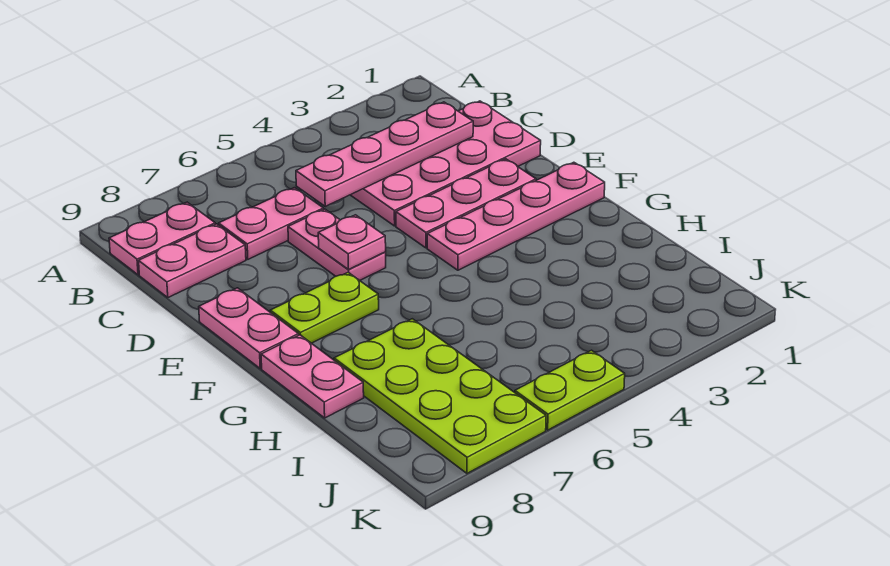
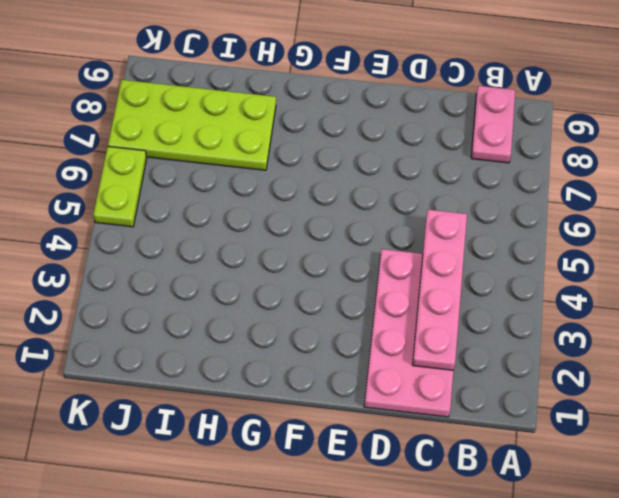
none -> pink 1x2 plate [219,188,323,259]
none -> pink 1x2 plate [139,224,246,297]
none -> pink 1x2 plate [288,209,386,280]

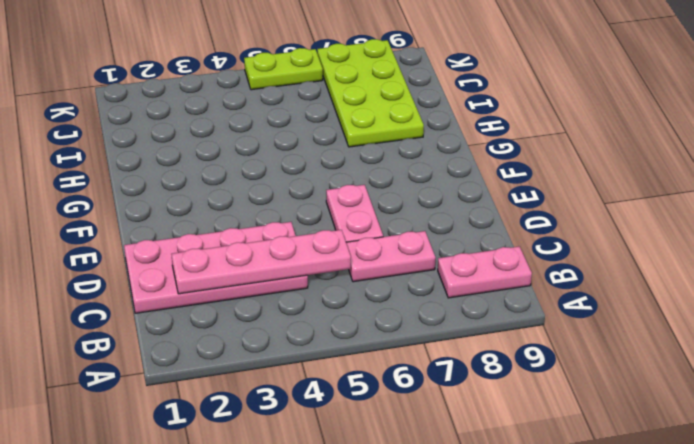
none -> pink 1x2 plate [139,224,246,297]
none -> pink 1x3 plate [396,159,536,248]
none -> pink 1x2 plate [199,288,299,368]

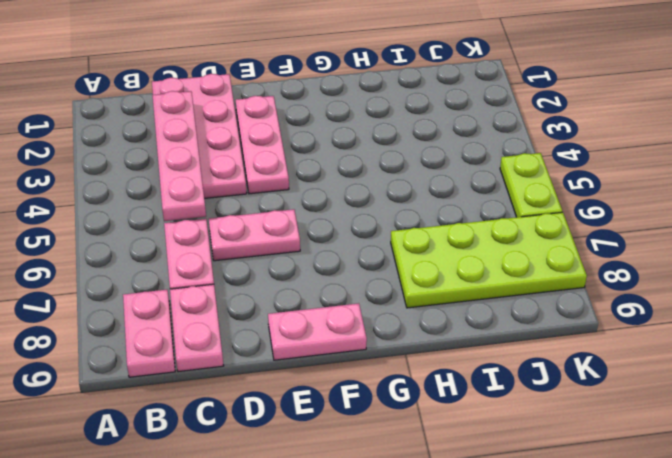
none -> pink 1x4 plate [427,162,605,270]
none -> lime 1x2 plate [270,272,379,343]
none -> pink 1x2 plate [261,335,364,418]

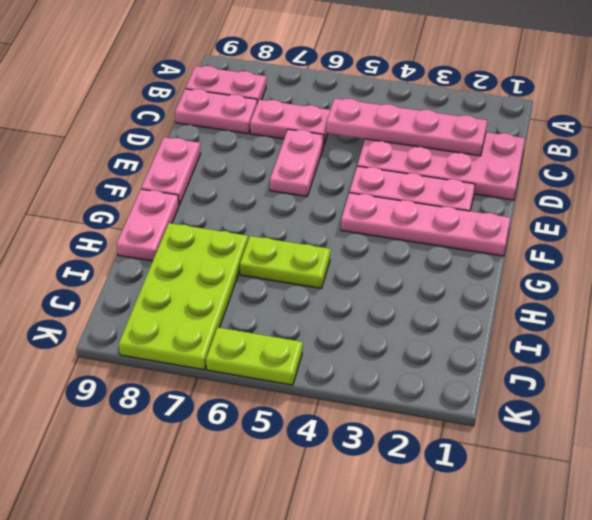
lime 1x2 plate [240,236,330,289] -> lime 1x2 plate moved to [270,272,379,343]
none -> pink 1x1 plate [318,215,386,270]

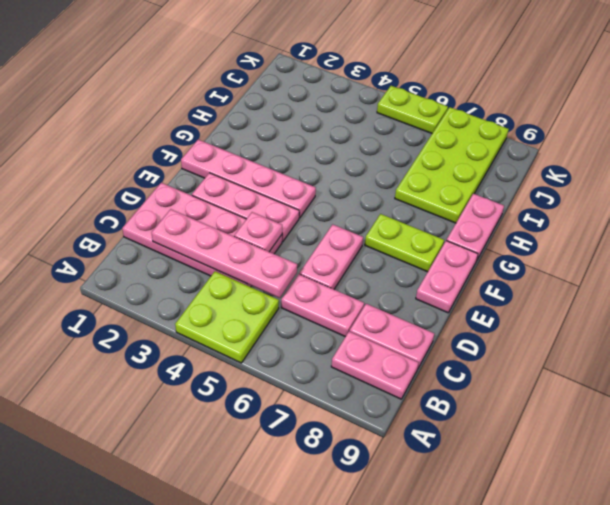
lime 2x2 plate [175,271,279,363] -> none
pink 1x1 plate [234,212,282,252] -> pink 1x1 plate moved to [318,215,386,270]

